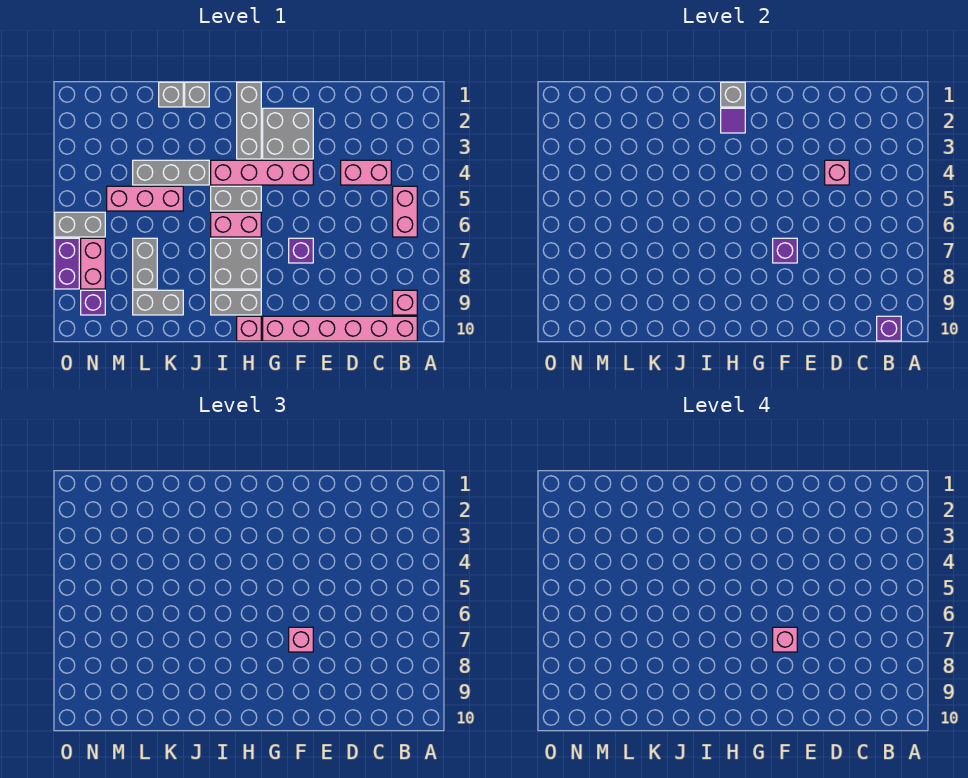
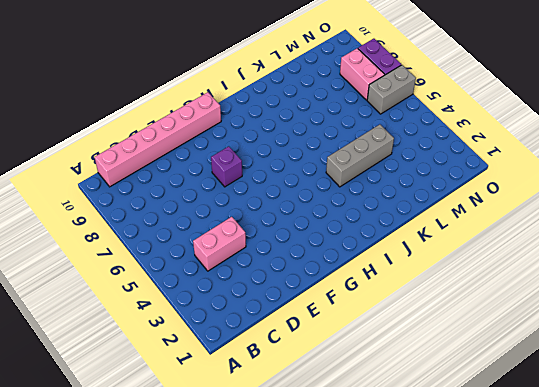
none -> pink 1x2 brick [393,186,417,237]
none -> pink 1x1 brick [393,290,417,315]
none -> grey 2x2 brick [263,108,313,159]
none -> pink 1x4 brick [211,160,313,185]

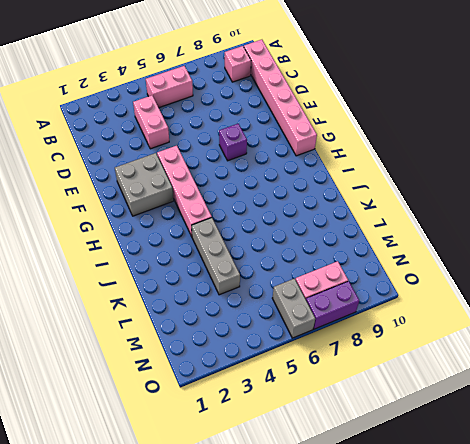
none -> grey 1x3 brick [237,82,261,159]
none -> grey 1x2 brick [211,186,261,211]
none -> pink 1x2 brick [211,212,261,237]
none -> grey 2x2 brick [211,238,261,289]

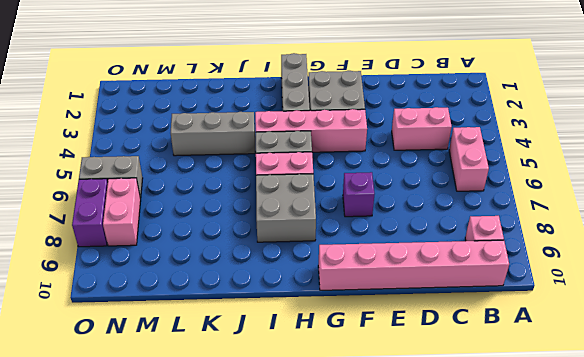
none -> grey 1x2 brick [211,290,261,315]
none -> pink 1x1 brick [237,316,261,341]
none -> grey 1x1 brick [185,82,209,107]
none -> grey 1x1 brick [159,82,183,107]

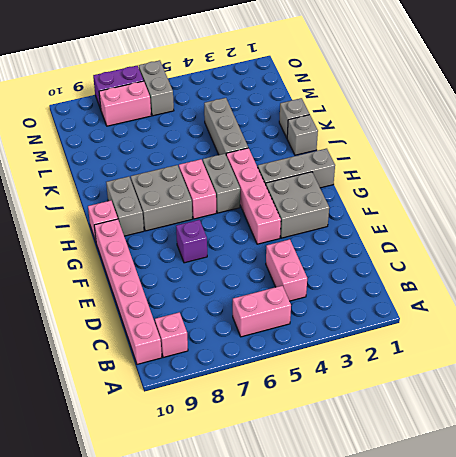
none -> pink 1x3 brick [107,186,183,211]
none -> grey 1x2 brick [133,290,183,315]
none -> grey 1x2 brick [133,238,157,289]
none -> purple 1x1 brick [81,290,105,315]

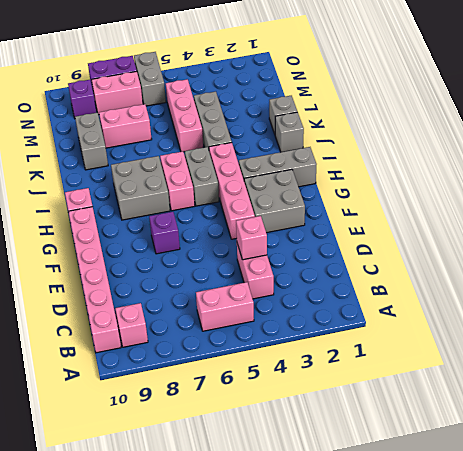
pink 1x2 brick [99,104,152,148] -> grey 1x2 brick [133,238,157,289]
none -> grey 1x2 brick [211,290,261,315]
none -> purple 1x1 brick [877,316,901,341]
none -> purple 1x1 brick [773,238,797,263]
none -> grey 1x1 brick [721,82,745,107]

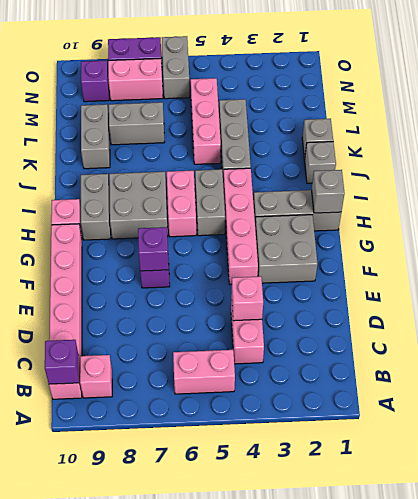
none -> purple 1x1 tile [721,108,745,133]
none -> pink 1x1 brick [289,627,313,652]
none -> pink 1x1 brick [773,627,797,652]

